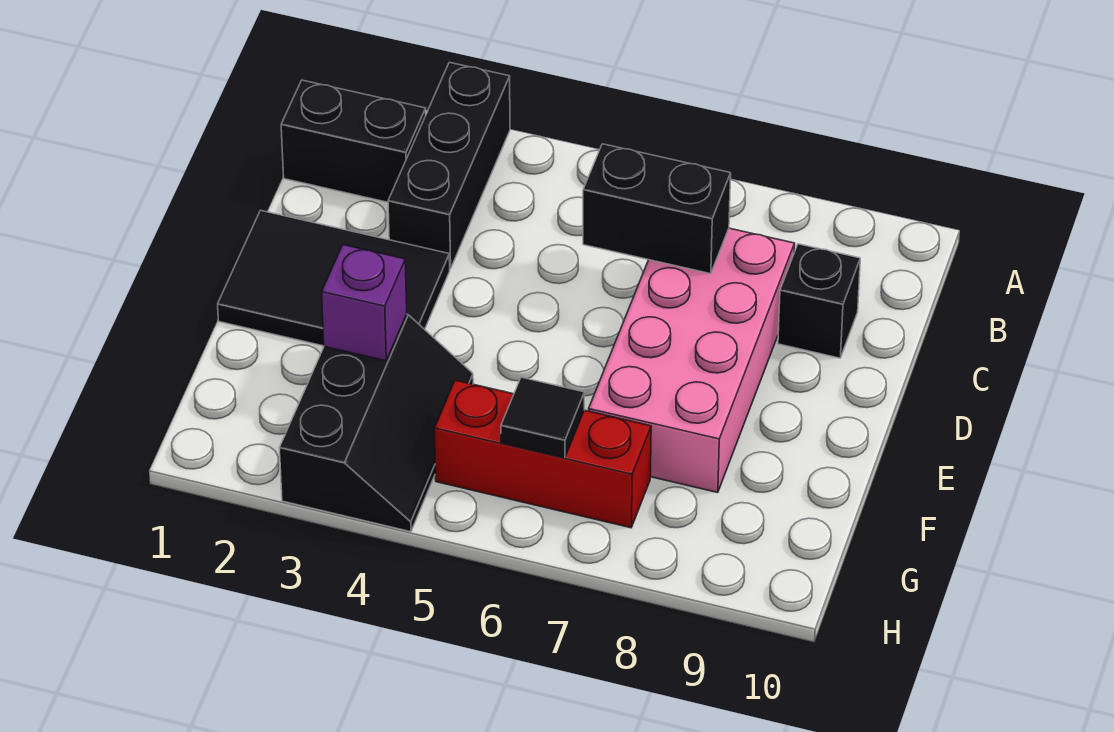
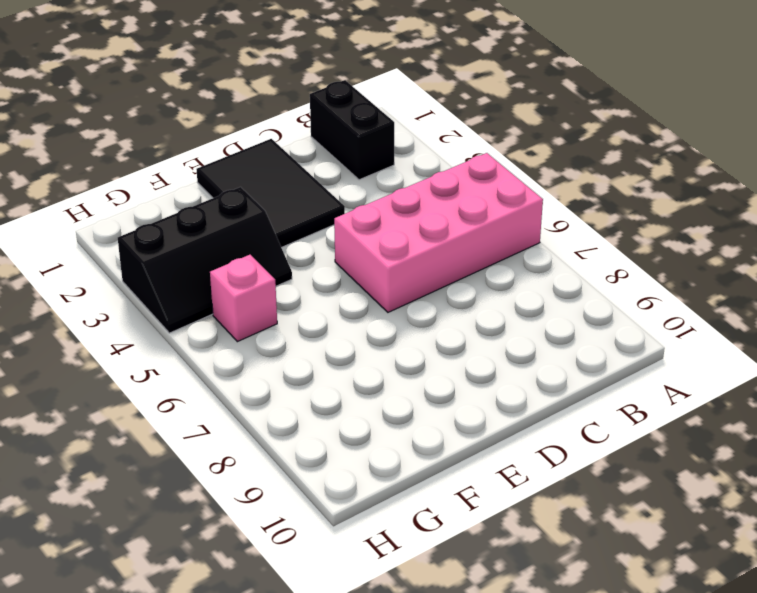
pink 2x4 brick [334,153,543,312] -> pink 2x4 brick moved to [589,228,795,493]
pink 1x1 brick [210,255,277,342] -> red 1x3 brick [434,380,651,528]
none -> black 1x3 brick [388,62,510,269]
none -> black 1x1 brick [778,244,860,358]

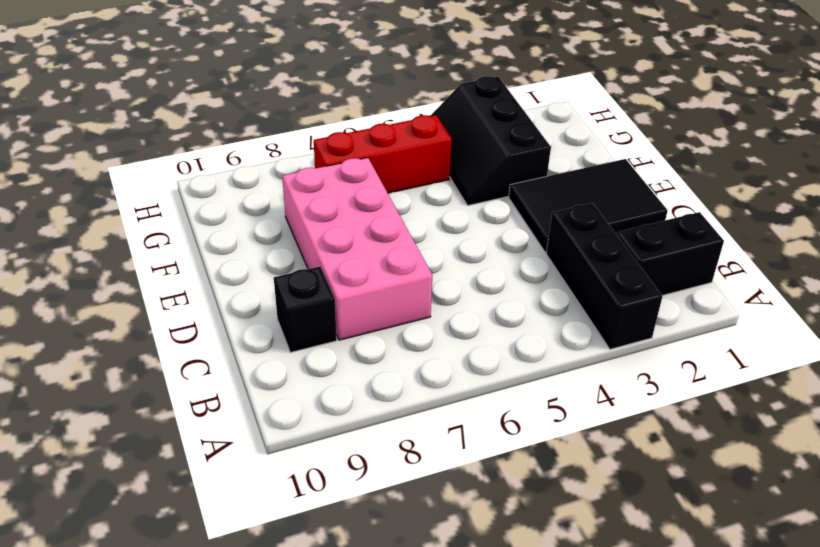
none -> black 1x2 brick [583,144,731,274]
none -> purple 1x1 brick [322,245,407,361]

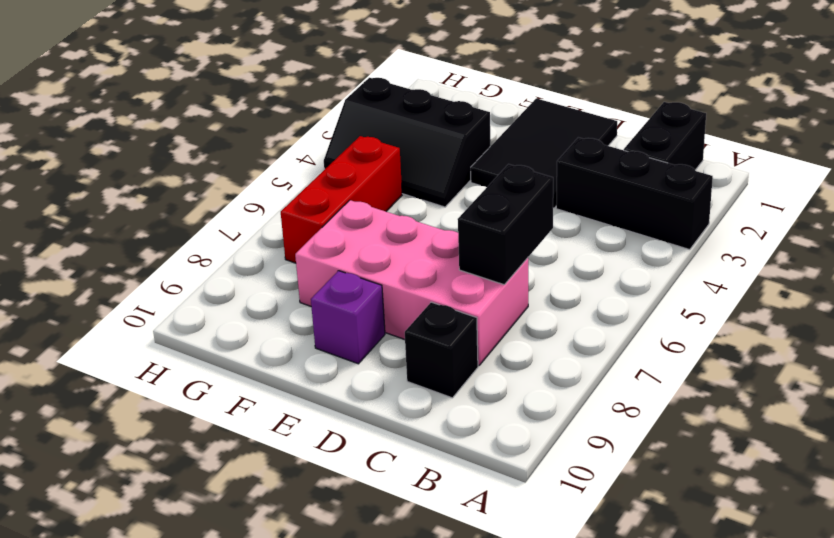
purple 1x1 brick [311,271,385,364] -> purple 1x1 brick moved to [322,245,407,361]
none -> black 1x1 tile [501,377,585,458]

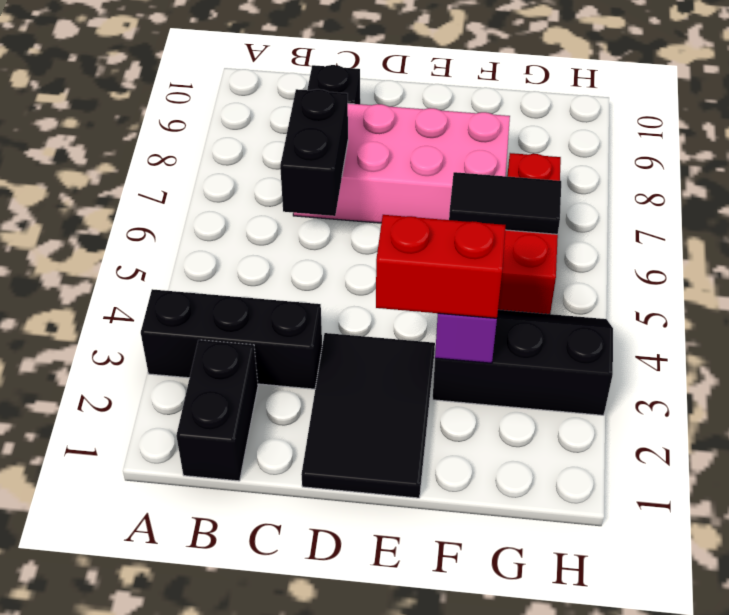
red 1x2 brick [376,215,506,318] -> none
black 1x2 tile [449,172,561,234] -> black 1x1 tile [501,377,585,458]

